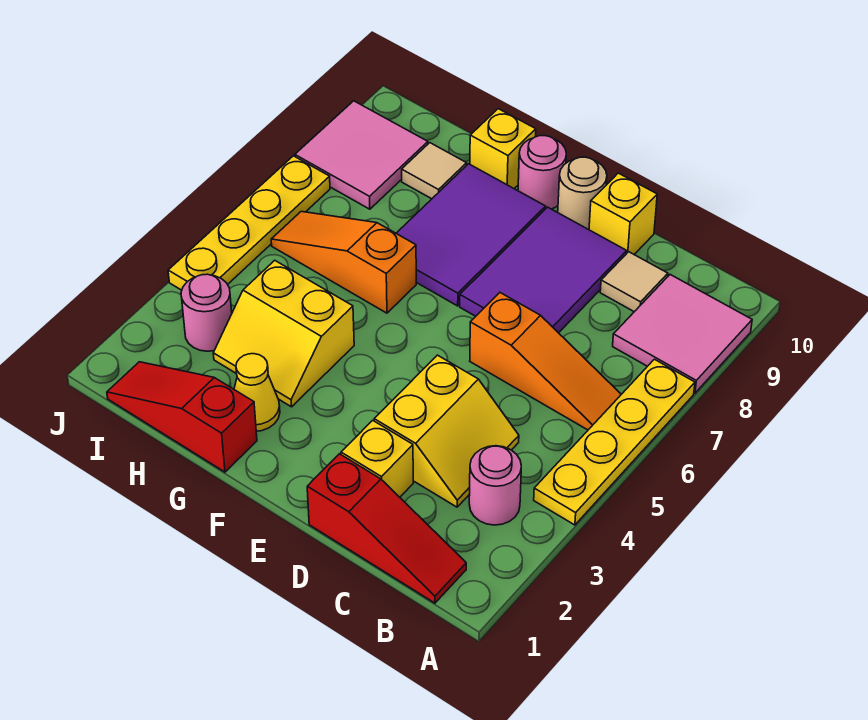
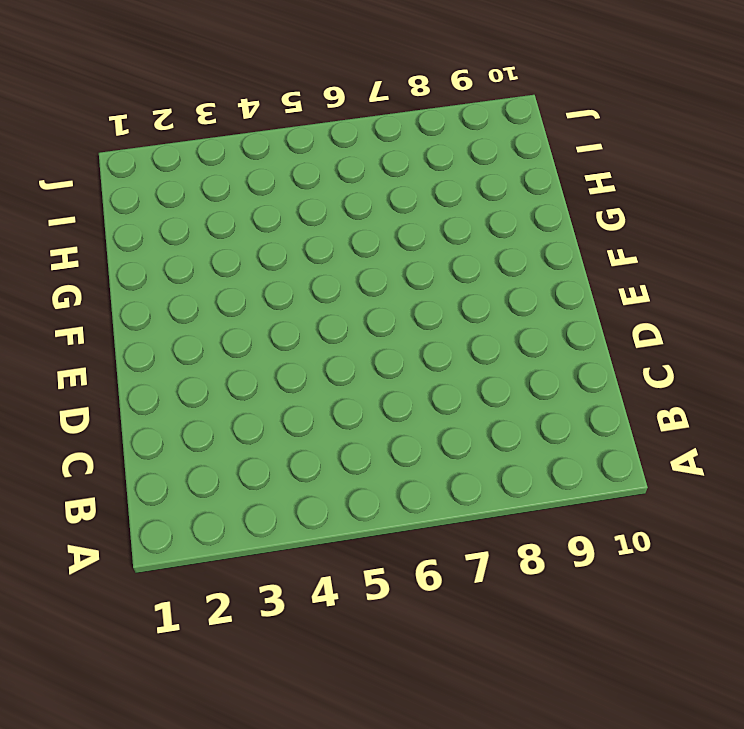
none -> yellow 1x4 plate [534,359,695,525]
none -> pink 2x2 tile [613,275,752,393]
none -> red 1x3 slope [307,454,466,603]

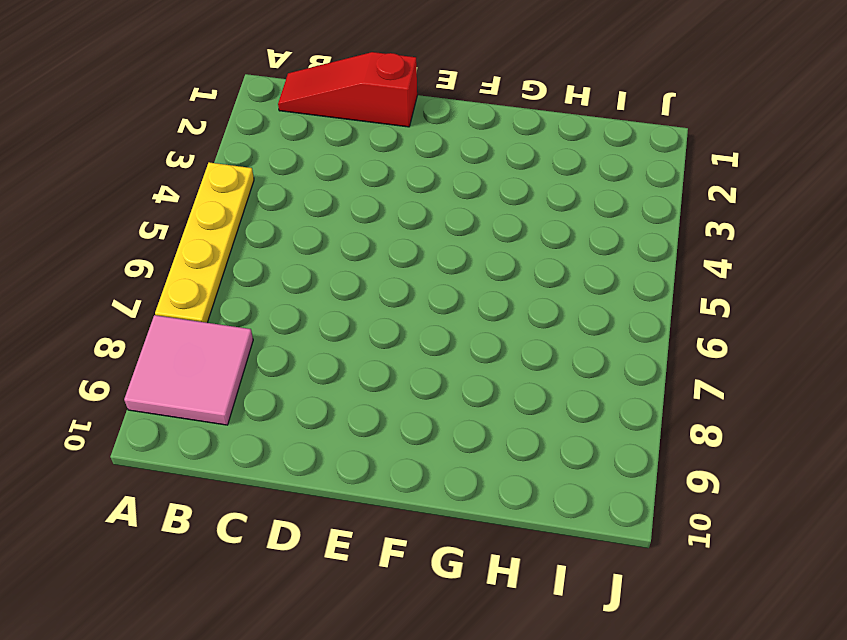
none -> pink 1x1 round brick [469,446,521,525]
none -> orange 1x3 slope [470,293,621,430]
none -> yellow 2x2 slope [374,355,519,507]

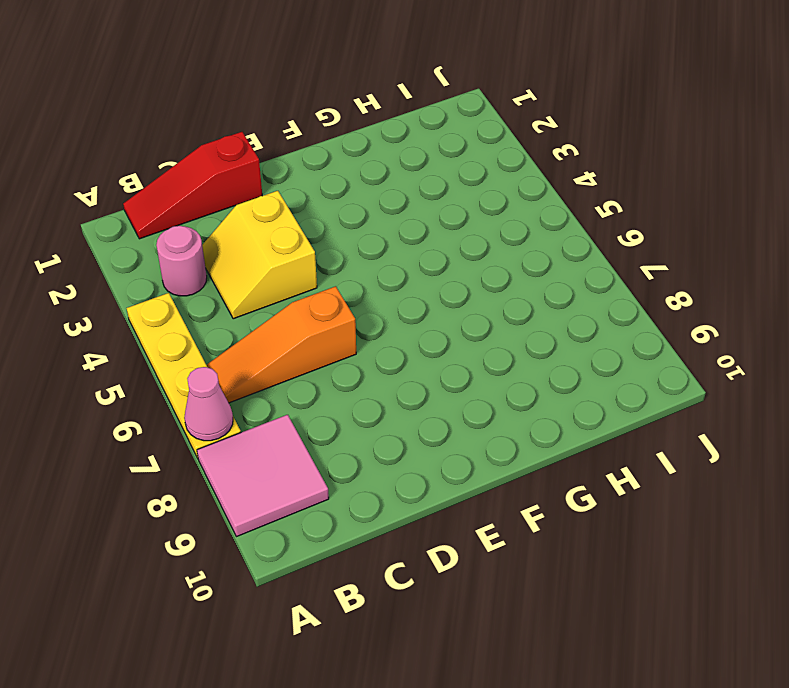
pink 1x1 cone [184,367,233,441] -> none
none -> tan 1x1 tile [600,252,668,312]
none -> yellow 1x1 brick [341,420,413,497]
none -> purple 2x3 tile [460,207,627,333]

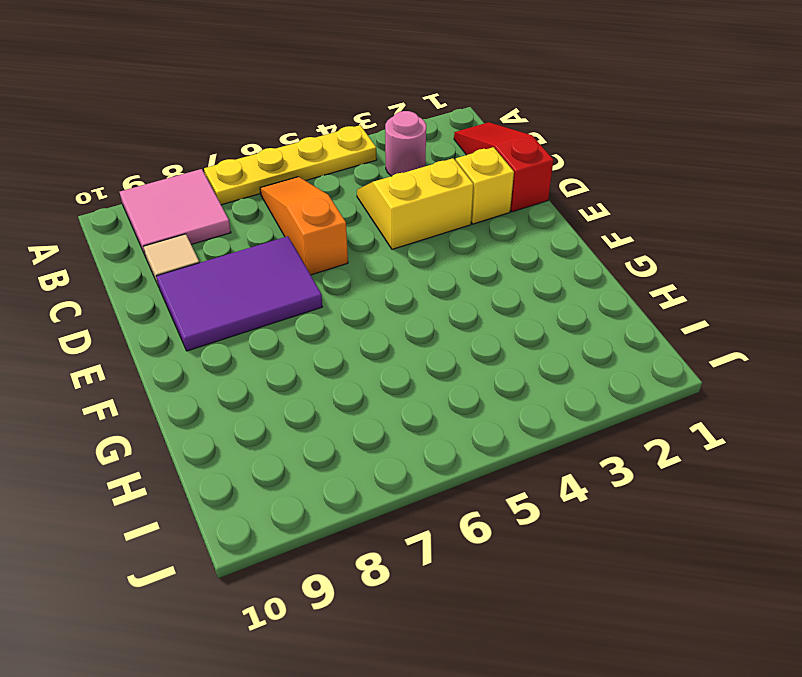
none -> yellow 1x1 brick [589,173,657,254]
none -> tan 1x1 round brick [558,157,607,230]
none -> purple 2x3 tile [396,164,546,306]

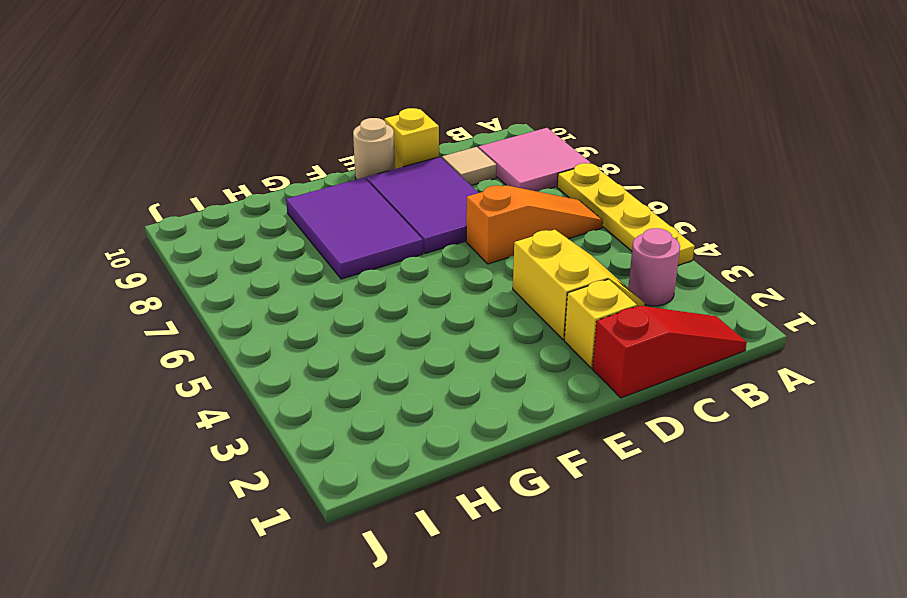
none -> pink 1x1 round brick [518,136,566,209]
none -> red 1x3 slope [107,362,257,472]
none -> yellow 1x1 cone [234,354,280,431]

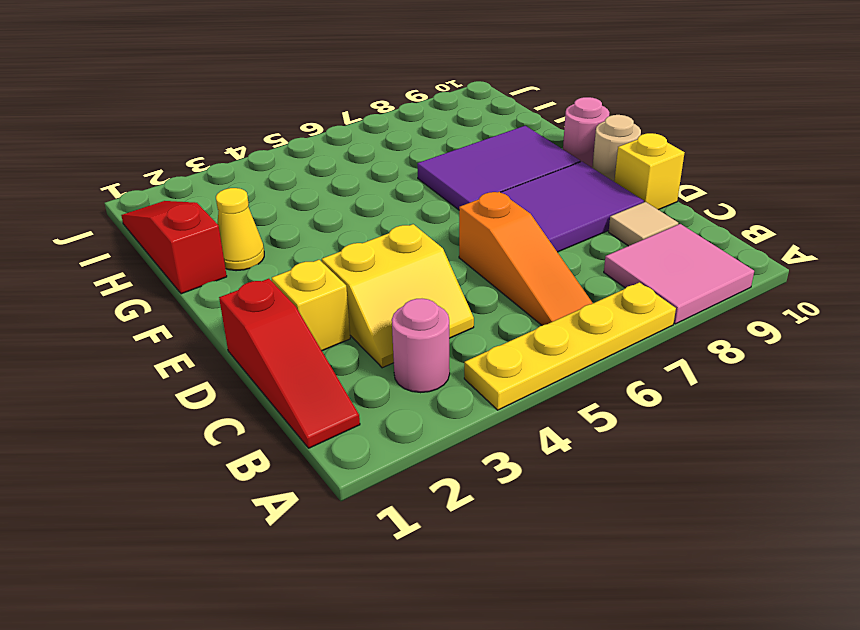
none -> yellow 2x2 slope [213,260,354,407]
none -> orange 1x3 slope [271,211,416,313]
none -> yellow 1x1 brick [470,109,536,188]

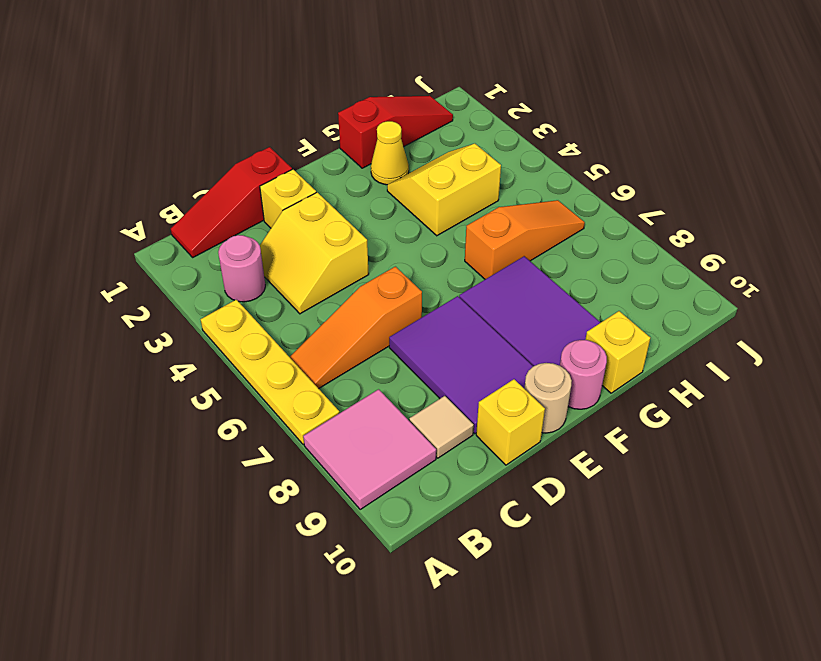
none -> tan 1x1 tile [402,143,467,199]
none -> pink 1x1 round brick [181,274,232,351]
none -> pink 2x2 tile [295,101,428,209]

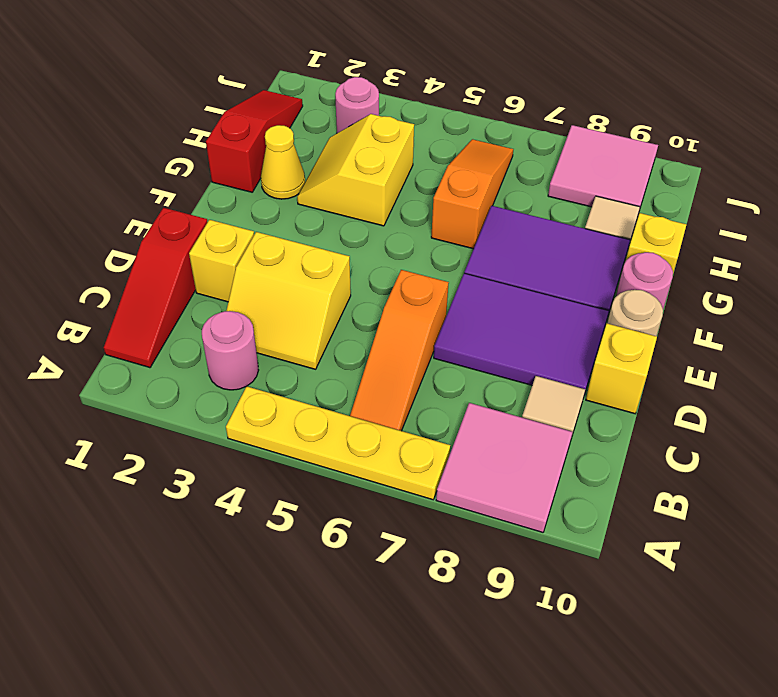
none -> yellow 1x4 plate [168,156,330,290]

